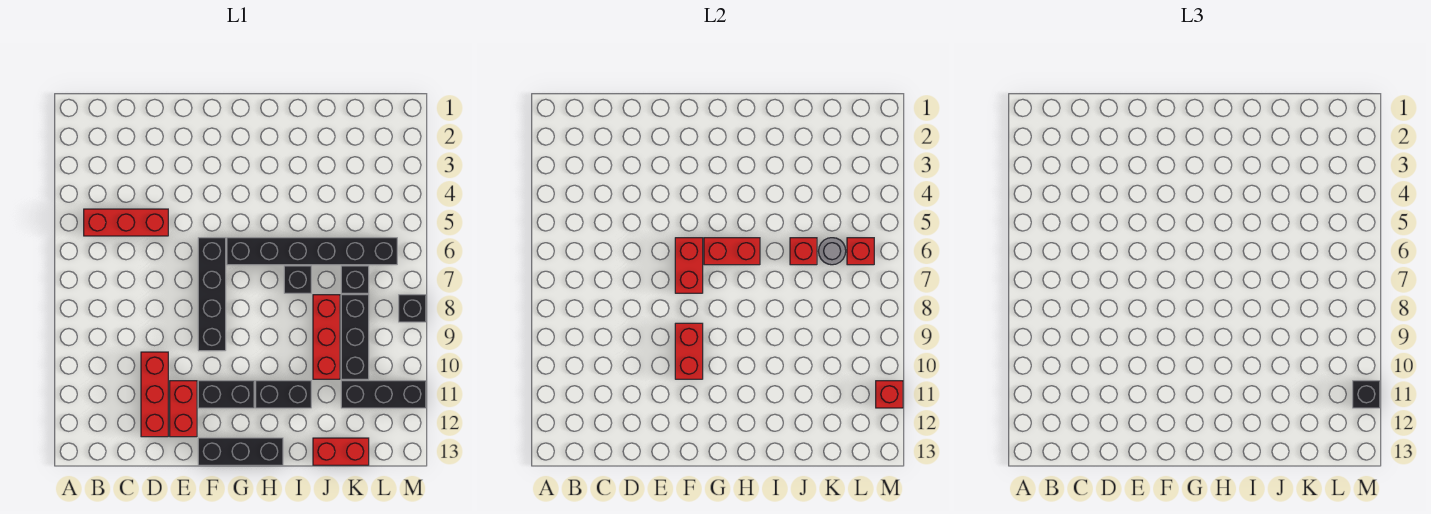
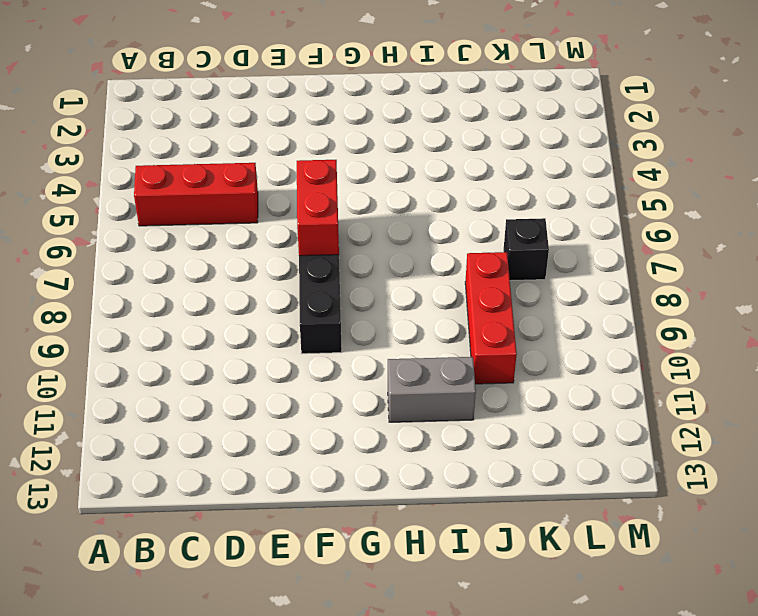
grey 1x2 brick [388,357,476,422] -> black 1x2 brick [256,381,311,408]
none -> red 1x3 brick [141,352,168,437]
none -> red 1x2 brick [170,381,197,437]
none -> black 1x2 brick [198,381,254,408]

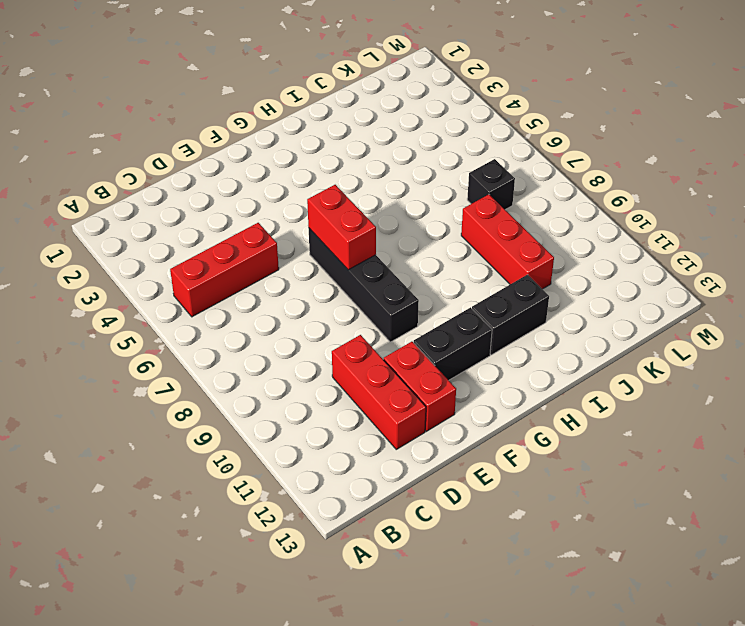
none -> black 1x3 brick [198,438,283,465]
none -> black 1x6 brick [227,238,397,265]
none -> black 1x1 brick [284,266,311,293]

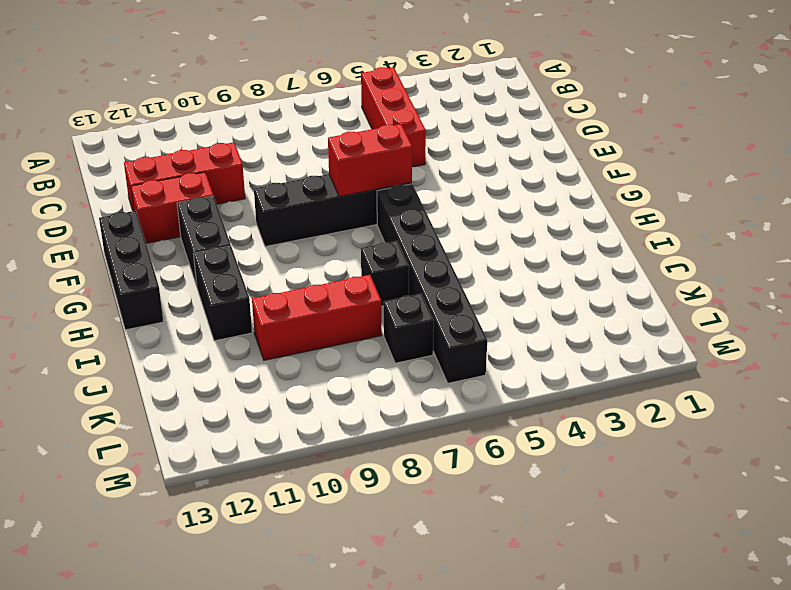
none -> red 1x2 brick [313,438,369,465]
none -> black 1x3 brick [341,295,369,379]
none -> black 1x3 brick [341,381,426,408]

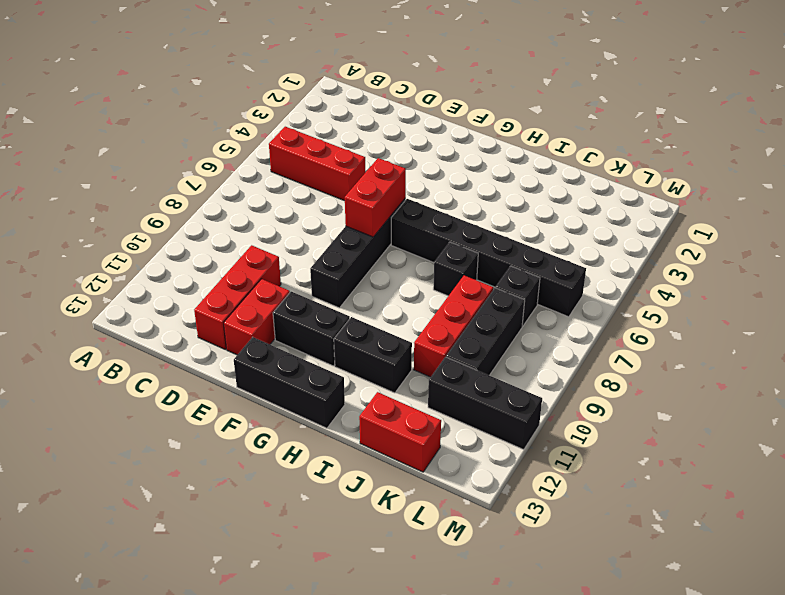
none -> black 1x1 brick [399,295,426,322]
none -> red 1x2 brick [675,323,703,379]
none -> red 1x2 brick [704,238,760,265]

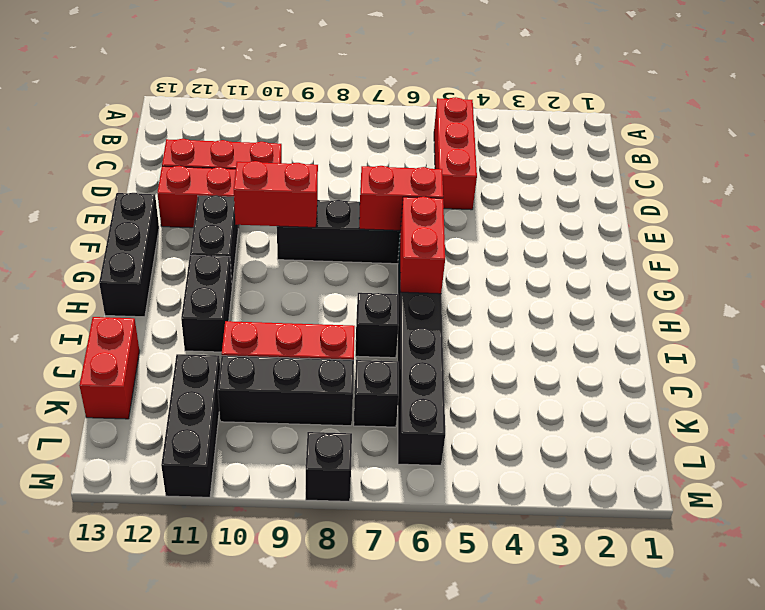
none -> red 1x1 brick [790,238,817,265]
none -> grey 1x1 round brick [819,238,846,265]
none -> red 1x1 brick [847,238,874,265]

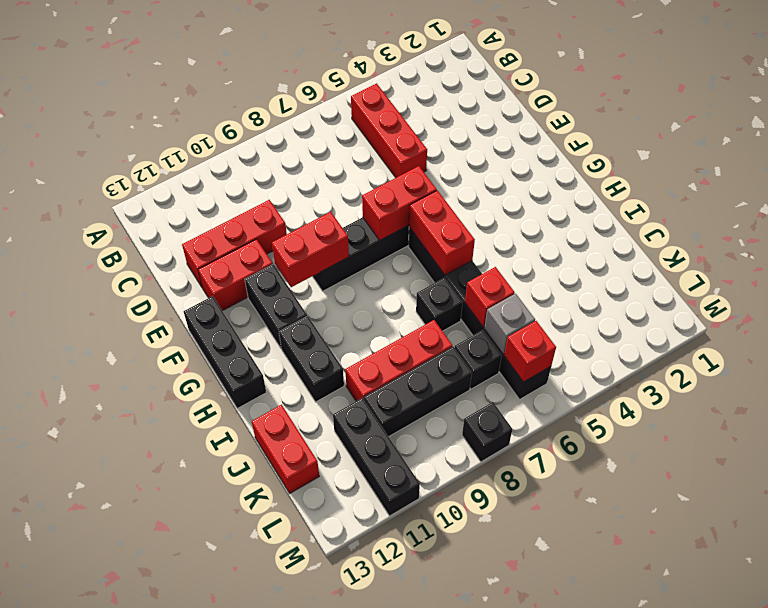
grey 1x1 brick [484,294,535,354] -> grey 1x1 round brick [819,238,846,265]
none -> red 1x1 brick [876,381,903,408]
none -> black 1x1 brick [1353,381,1380,408]

